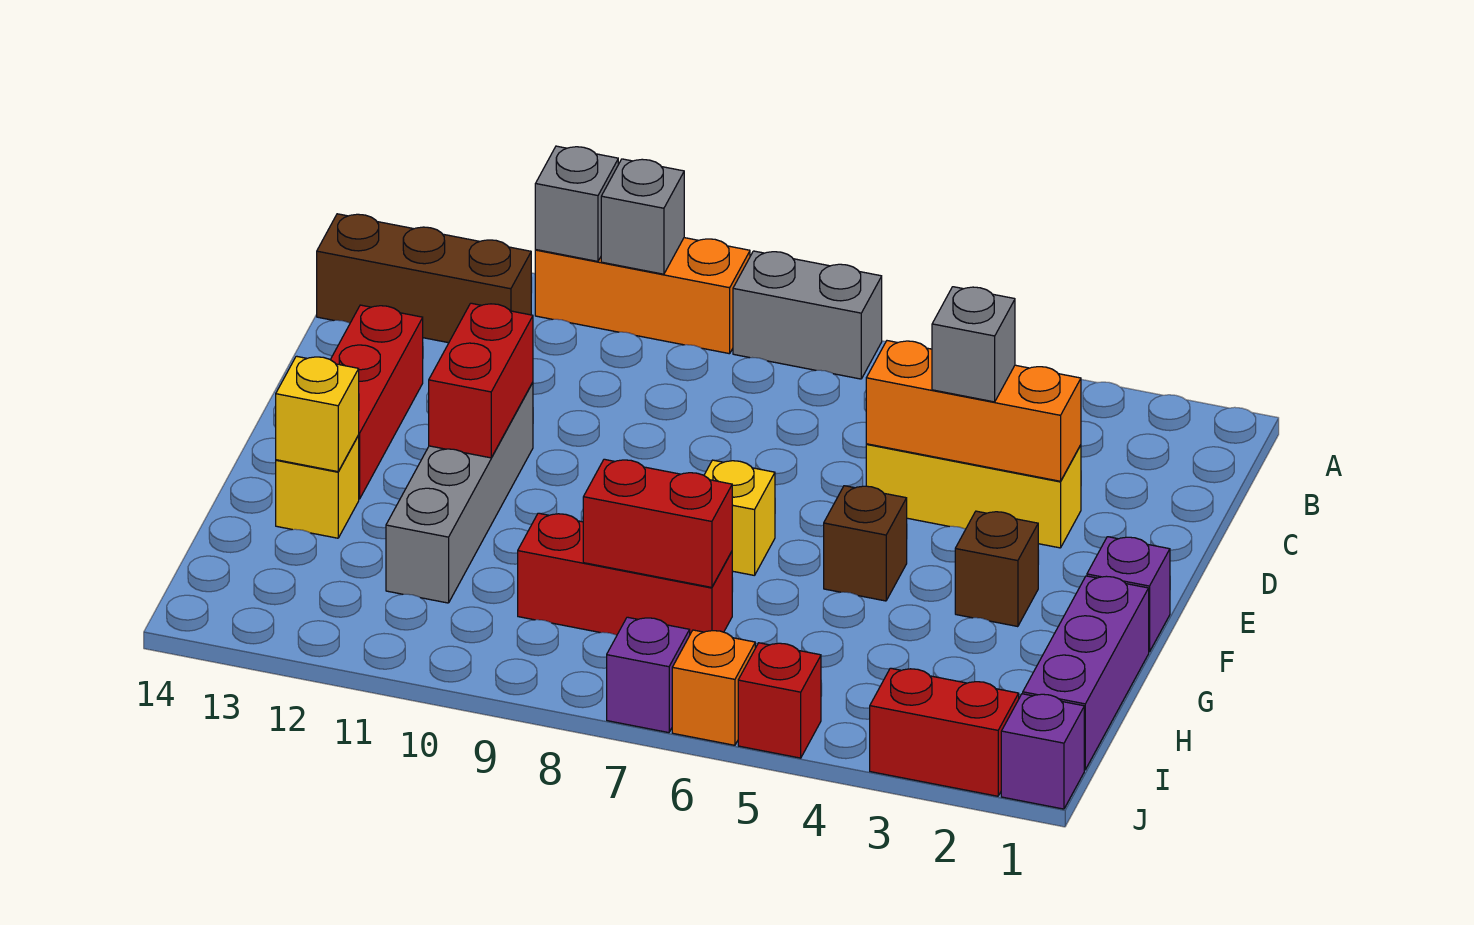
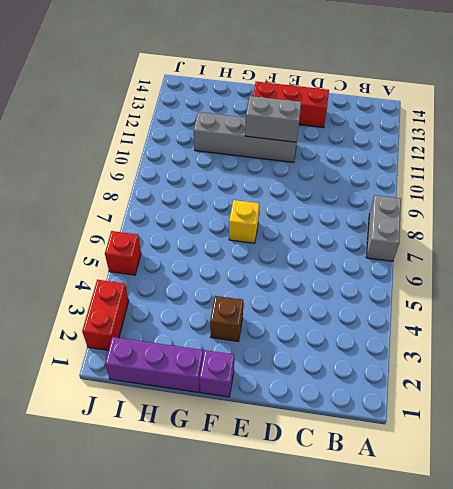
grey 1x2 brick [245,96,301,142] -> red 1x2 brick [429,303,533,458]
none -> orange 1x3 brick [535,238,750,354]
none -> brown 1x3 brick [317,214,531,343]
none -> yellow 1x3 brick [866,444,1081,548]

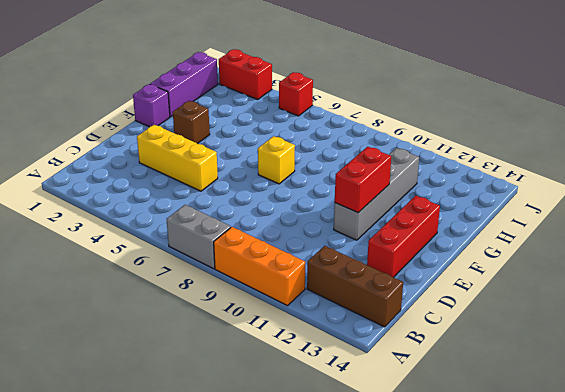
none -> brown 1x1 brick [824,486,907,601]
none -> yellow 1x1 brick [276,436,359,538]
none -> red 1x3 brick [518,513,732,635]

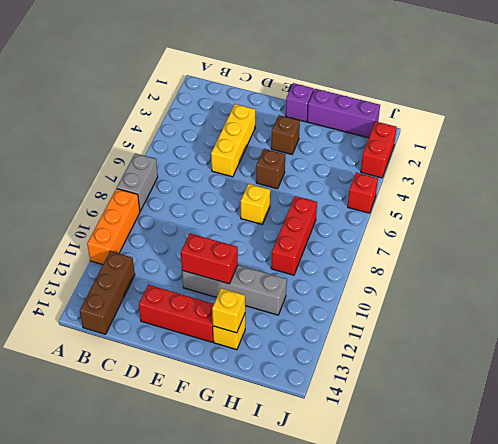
none -> purple 1x1 brick [1001,694,1084,809]
none -> orange 1x1 brick [672,630,755,745]
none -> purple 1x1 brick [607,617,690,733]

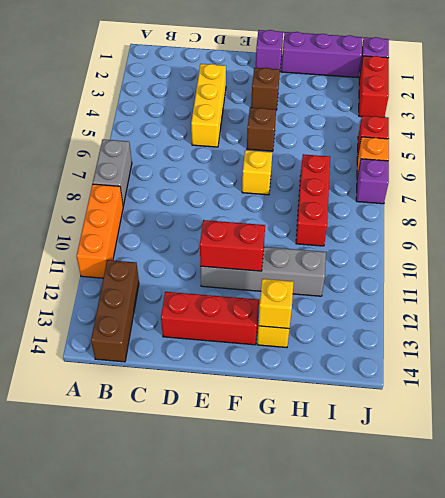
none -> grey 1x1 brick [601,159,684,274]
none -> grey 1x1 brick [535,146,618,261]
none -> orange 1x3 brick [866,341,1081,481]

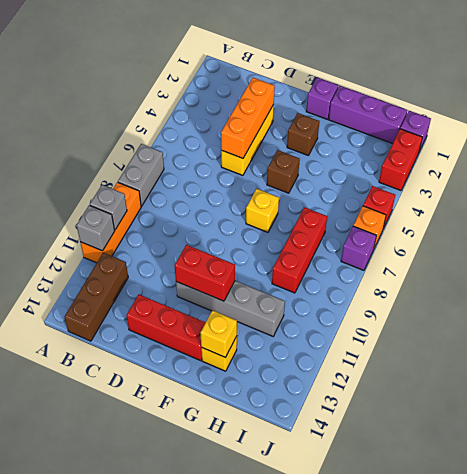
none -> red 1x2 brick [583,459,732,587]
none -> grey 1x1 brick [932,287,1015,402]

